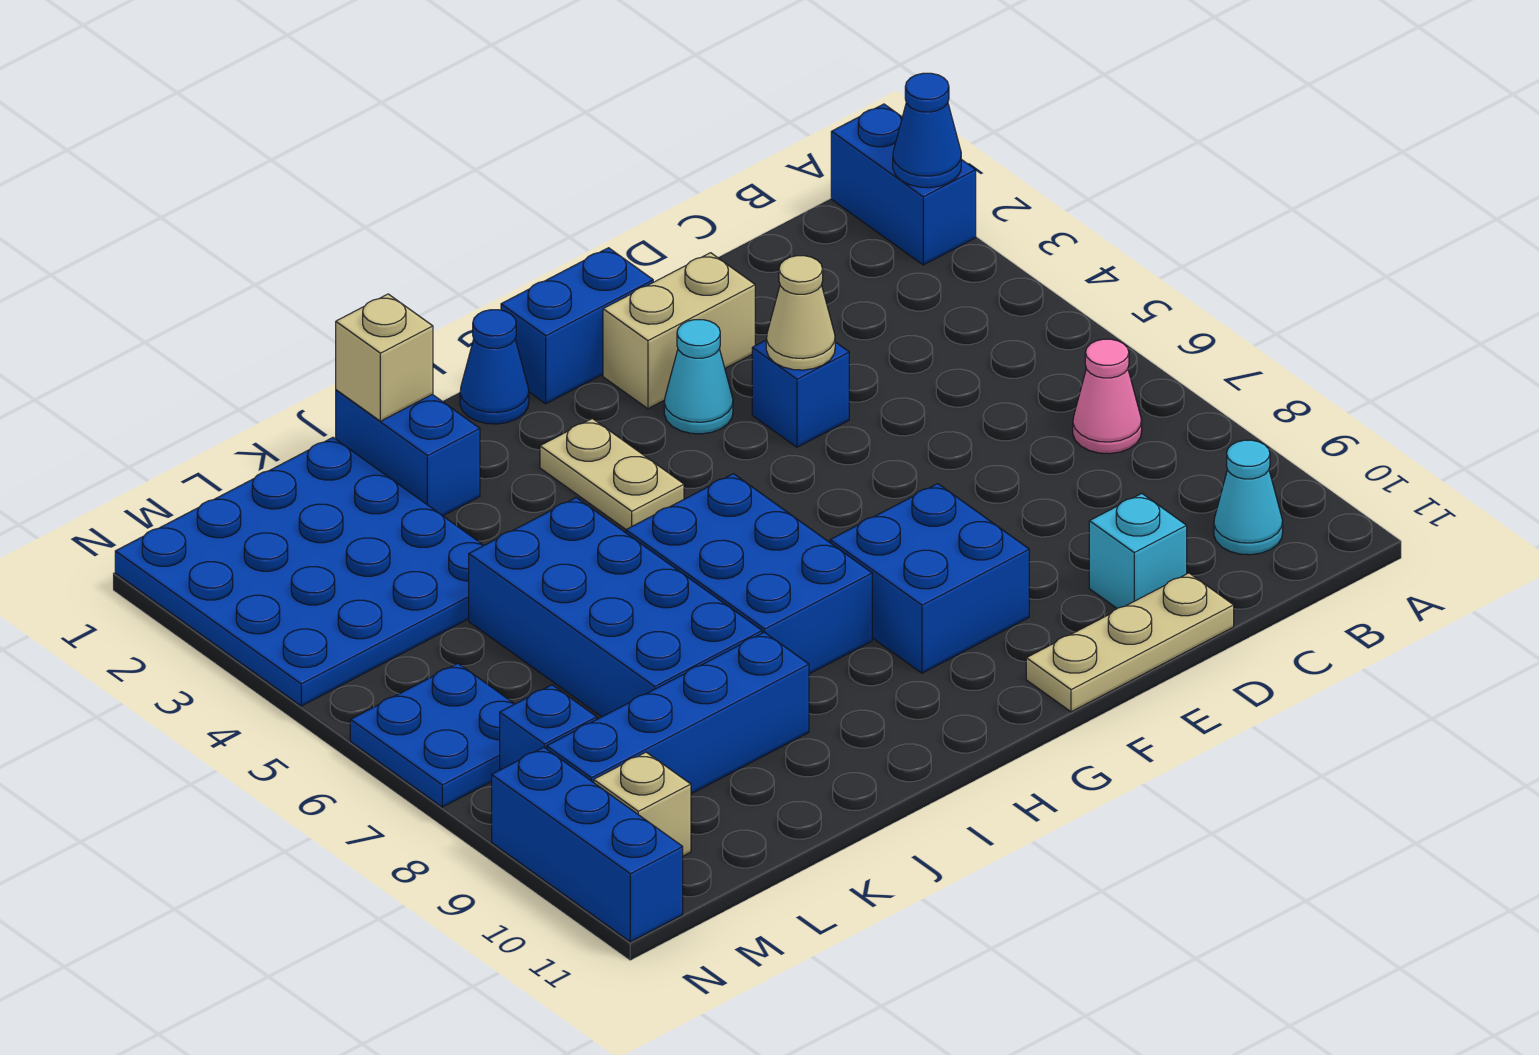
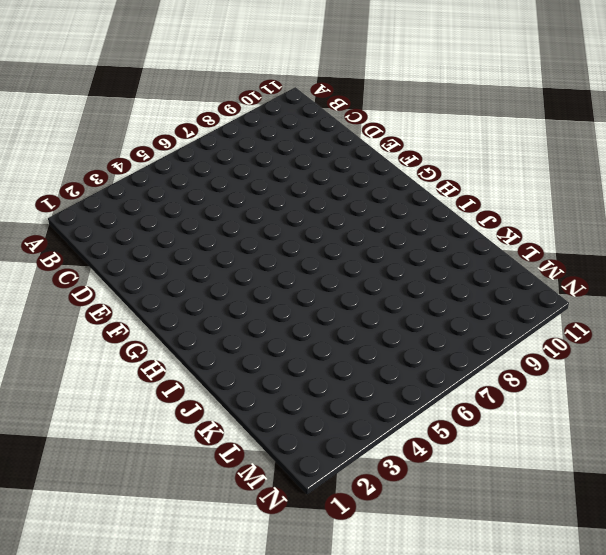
none -> blue 1x2 brick [831,104,976,265]
none -> pink 1x1 cone [1073,339,1142,454]
none -> cyan 1x1 cone [1214,440,1283,555]

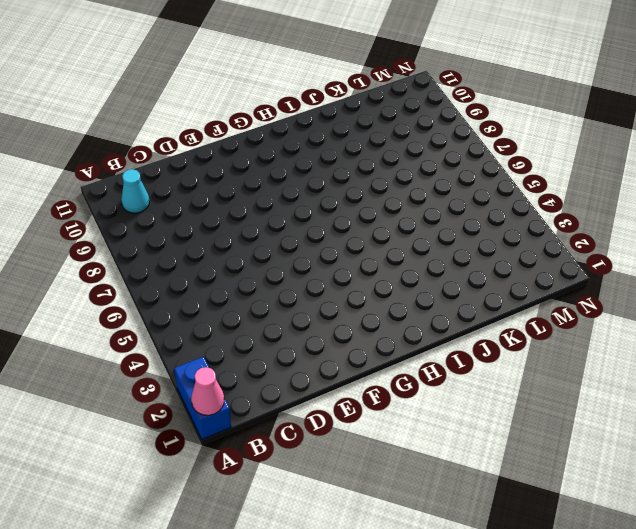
pink 1x1 cone [191,367,224,415] -> pink 1x1 cone moved to [1073,339,1142,454]
none -> cyan 1x1 brick [1089,494,1187,608]
none -> tan 1x3 plate [1026,573,1234,712]
none -> tan 1x2 brick [603,253,755,409]

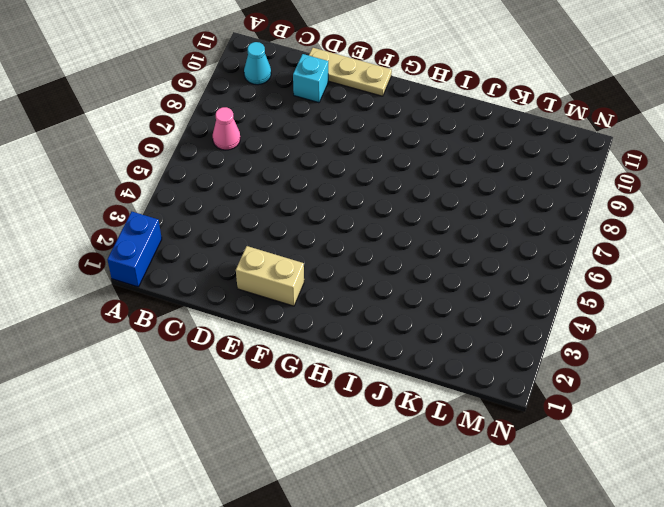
none -> blue 1x1 brick [752,340,849,447]
none -> blue 1x2 brick [501,248,653,404]
none -> cyan 1x1 cone [664,320,733,434]

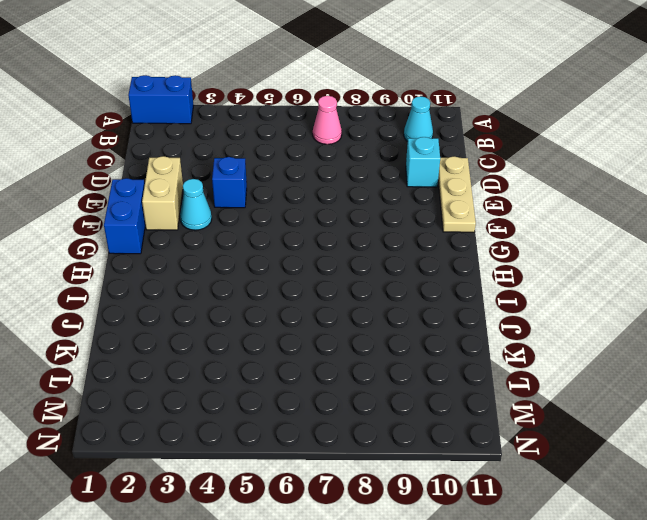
none -> blue 2x2 brick [830,484,1029,673]
none -> blue 1x1 cone [460,310,529,424]
none -> tan 1x2 plate [540,418,684,529]

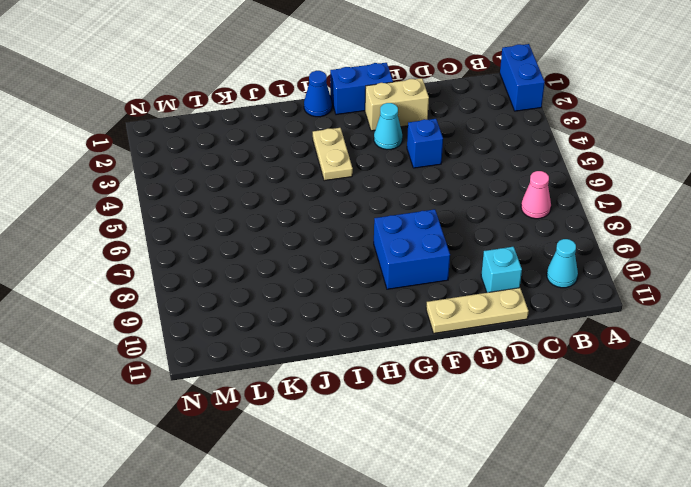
none -> blue 2x3 brick [626,474,872,674]
none -> blue 1x2 brick [336,390,480,516]
none -> blue 2x4 brick [469,498,762,717]

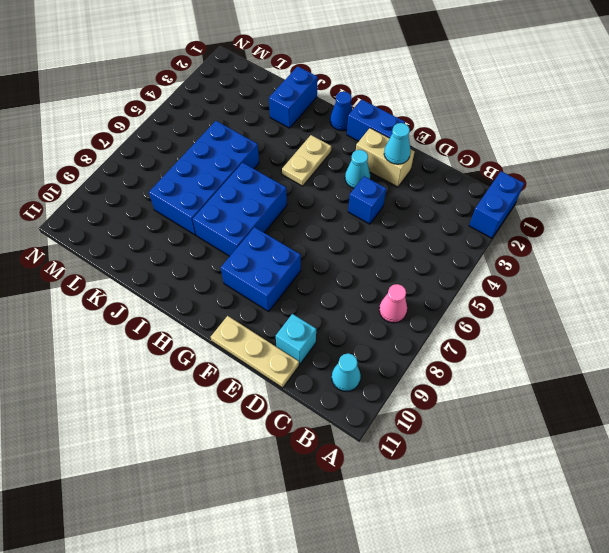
cyan 1x1 cone [384,123,411,164] -> none
none -> blue 1x4 brick [547,632,809,794]
none -> blue 4x4 plate [115,438,484,706]
none -> blue 2x2 plate [350,663,514,807]

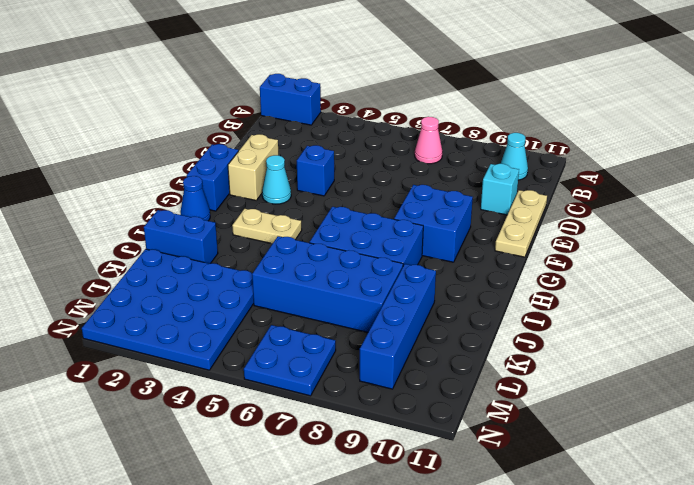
none -> blue 1x1 brick [500,685,597,770]
none -> tan 1x1 brick [594,752,691,856]
none -> blue 1x3 brick [492,747,683,942]

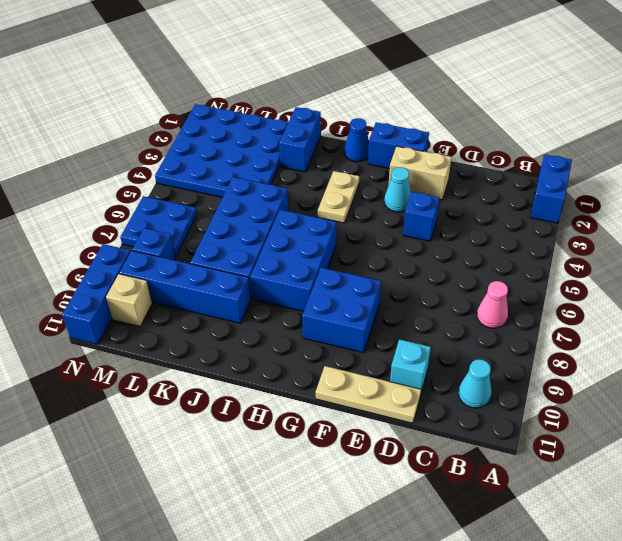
none -> blue 1x1 cone [893,73,961,188]
none -> tan 1x1 cone [766,256,835,370]
none -> tan 1x1 brick [336,294,433,421]

